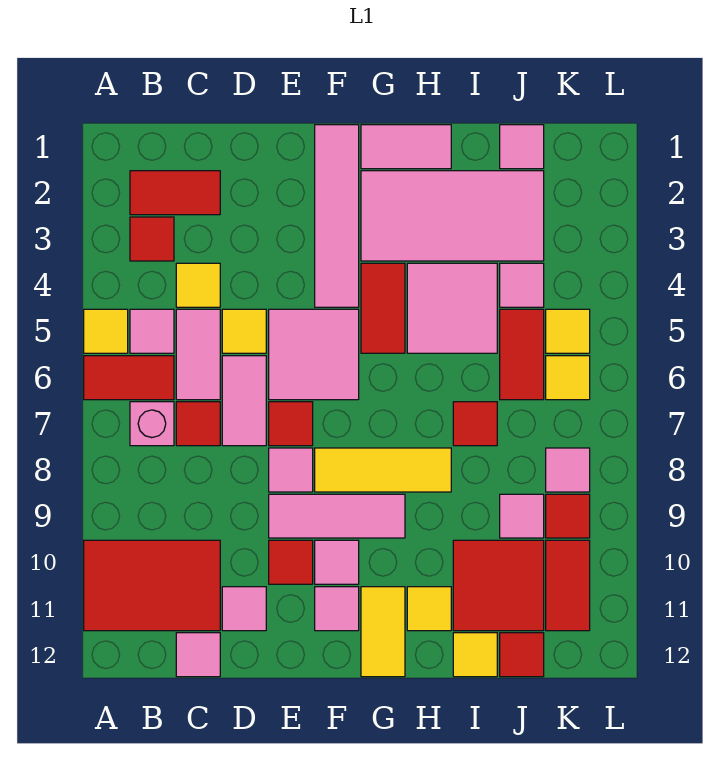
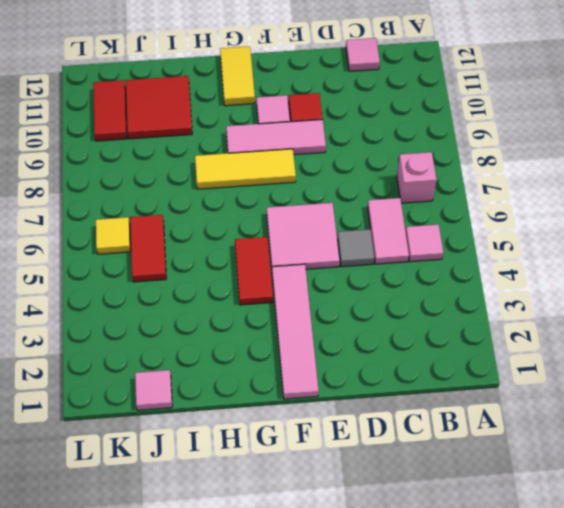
grey 1x1 tile [338,229,374,267] -> yellow 1x1 tile [222,309,266,353]
none -> yellow 1x1 tile [84,309,128,353]
none -> red 1x2 tile [84,356,174,400]
none -> red 2x3 tile [84,540,220,631]
none -> red 1x2 tile [130,171,220,215]

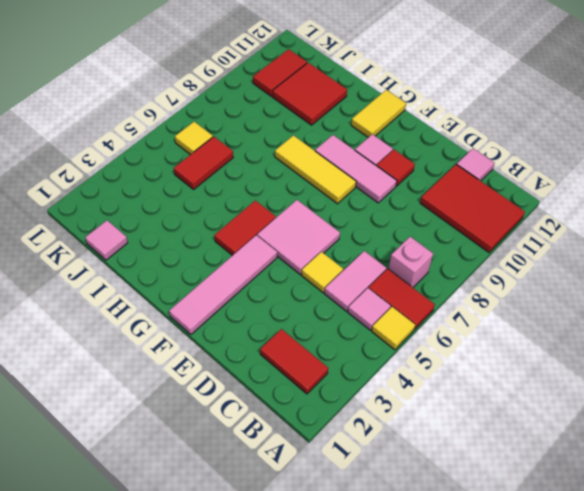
none -> red 1x1 tile [130,217,174,261]
none -> yellow 1x1 tile [176,263,220,307]
none -> red 1x1 tile [176,402,220,446]
none -> pink 1x2 tile [222,356,266,446]

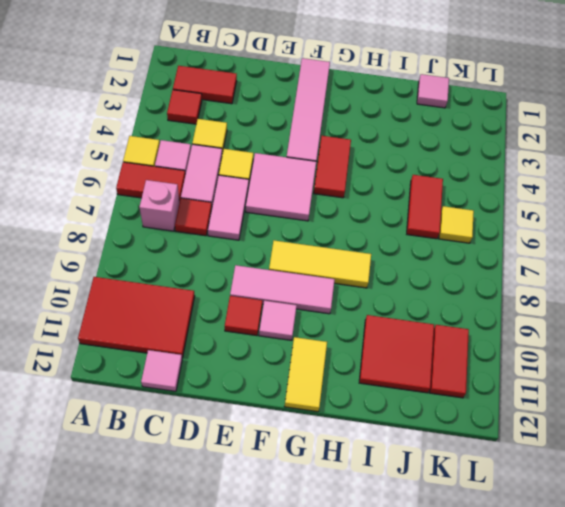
none -> pink 1x1 tile [222,587,266,631]
none -> red 1x1 tile [269,402,313,446]
none -> pink 1x1 tile [269,448,313,492]
none -> pink 1x1 tile [315,587,359,631]

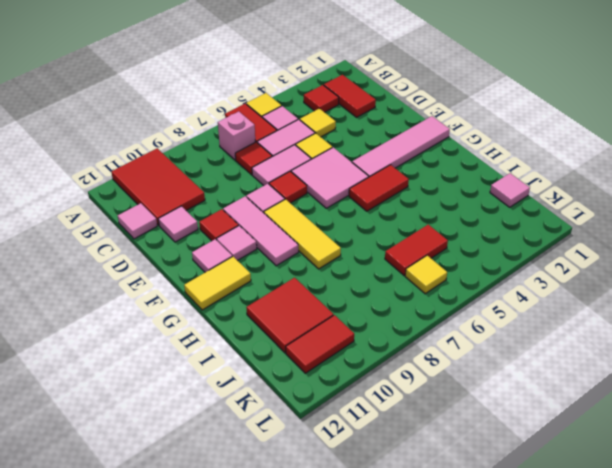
none -> pink 1x2 tile [361,125,451,169]
none -> pink 2x4 tile [361,171,544,261]
none -> pink 2x2 tile [407,263,497,353]
none -> yellow 1x1 tile [407,587,451,631]

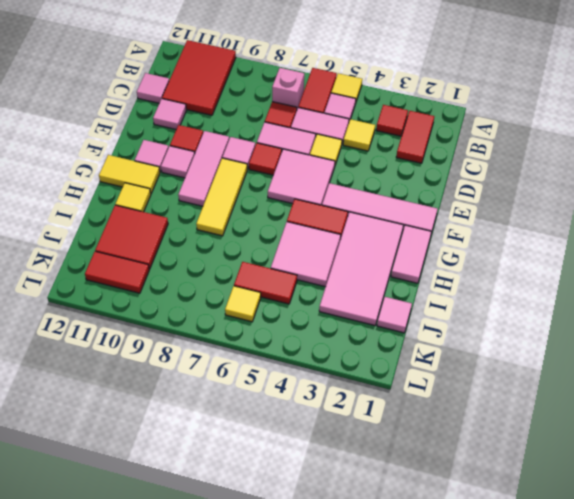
none -> red 1x1 tile [453,402,497,446]
none -> yellow 1x1 tile [453,633,497,677]
none -> pink 1x1 tile [500,263,544,307]
none -> pink 1x1 tile [500,494,544,538]

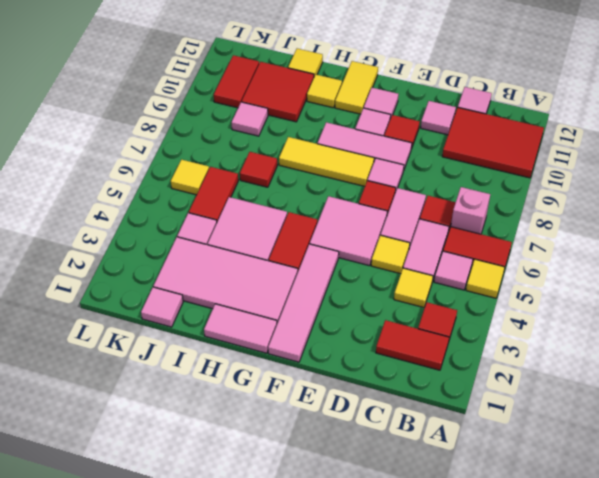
none -> red 1x1 tile [500,633,544,677]
none -> yellow 1x1 tile [546,309,590,353]
none -> pink 1x1 tile [546,448,590,492]
none -> red 1x1 tile [546,494,590,538]

